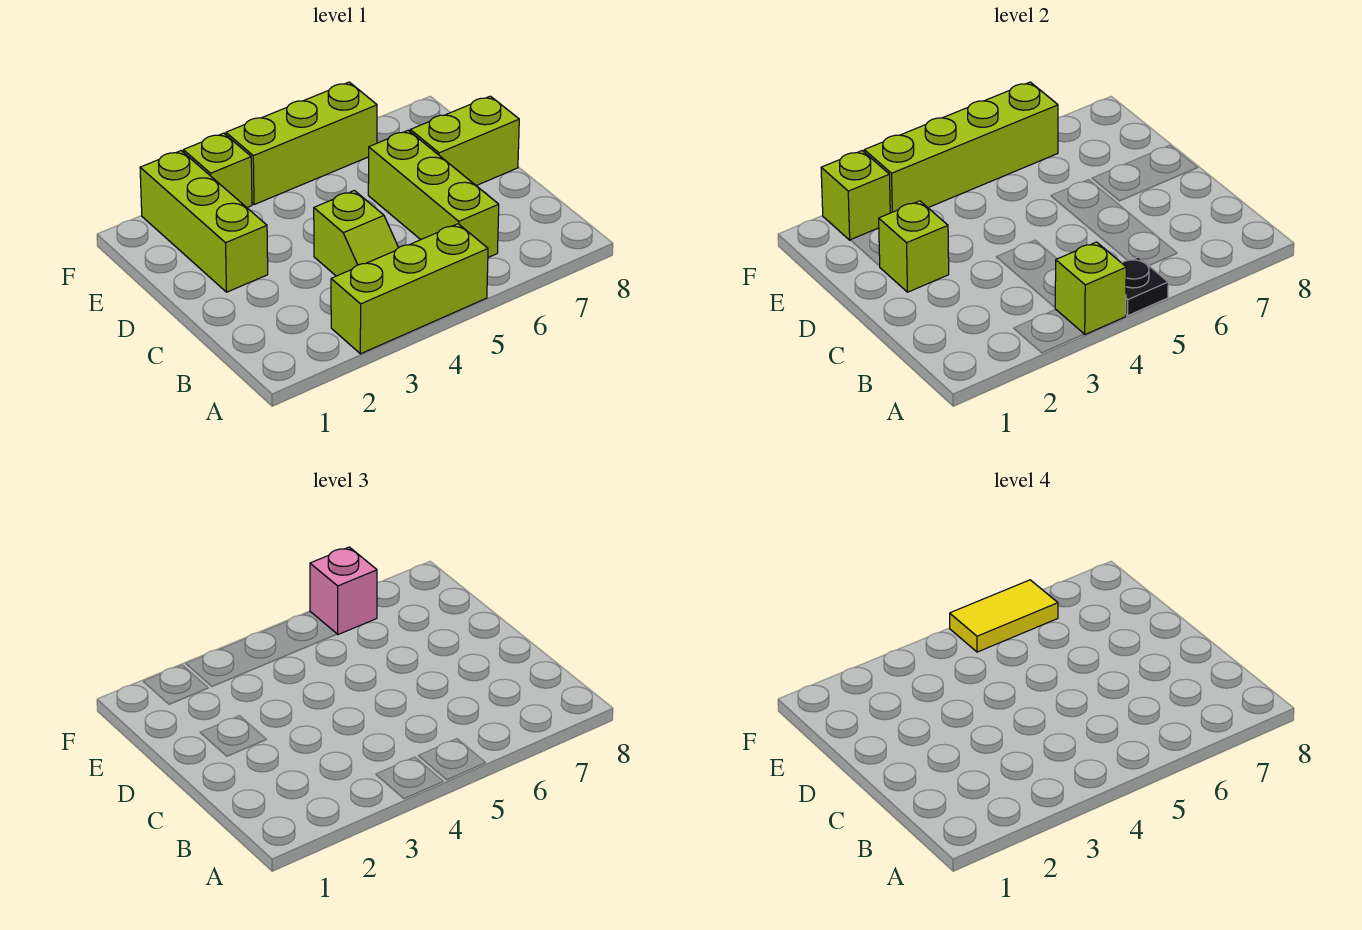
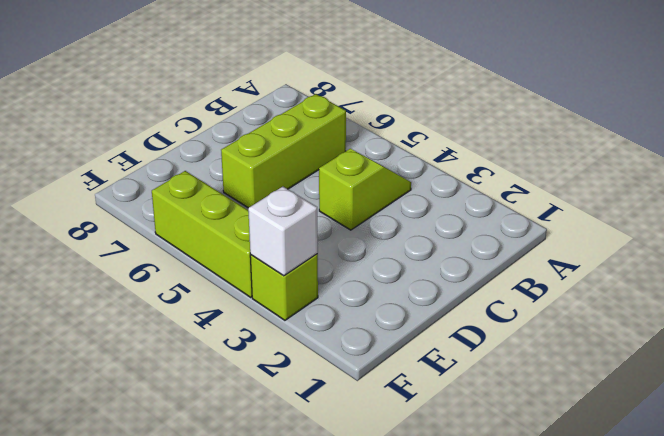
white 1x1 brick [248,187,318,276] -> lime 1x4 brick [864,82,1058,213]
none -> lime 1x3 brick [331,224,488,354]
none -> lime 1x3 brick [140,151,268,292]
none -> lime 1x2 brick [410,96,519,186]

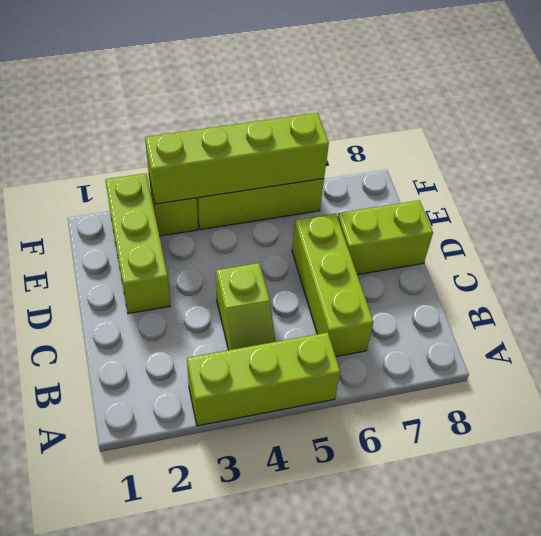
none -> lime 1x1 brick [1055,242,1126,334]
none -> black 1x1 plate [1122,257,1168,316]
none -> lime 1x1 brick [879,201,949,292]

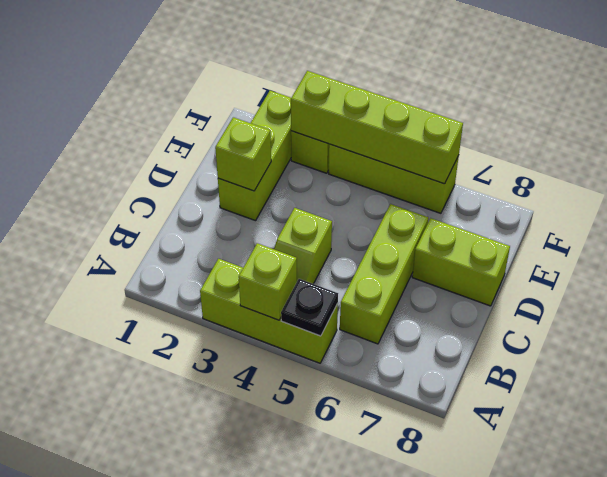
none -> lime 1x1 brick [821,151,890,240]
none -> pink 1x1 brick [310,547,377,635]
none -> yellow 1x2 tile [950,580,1058,652]

